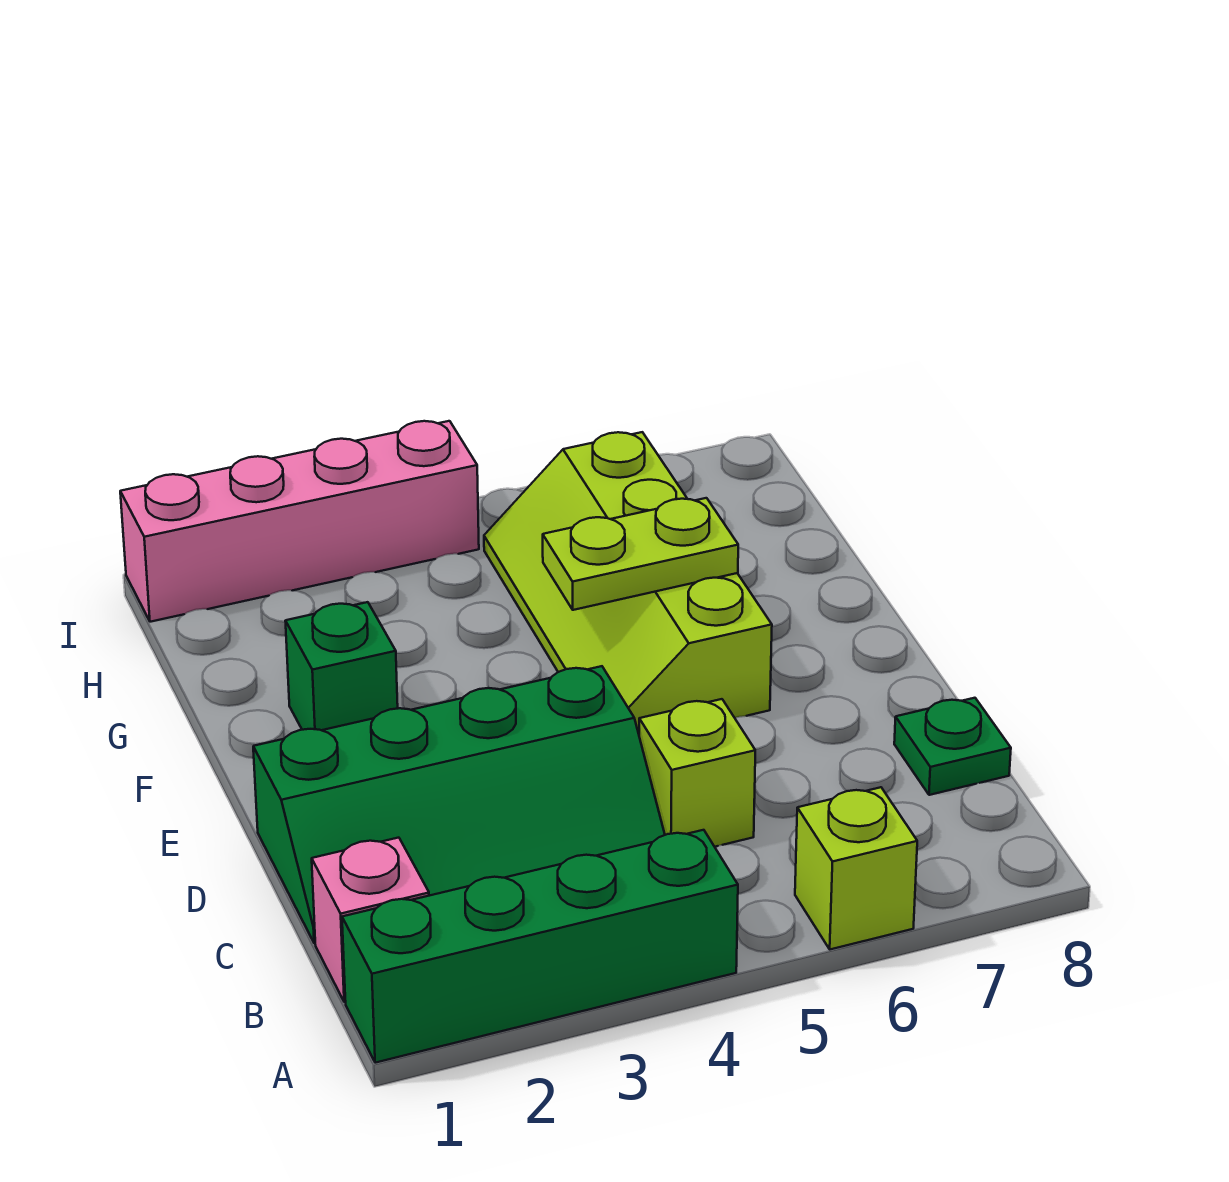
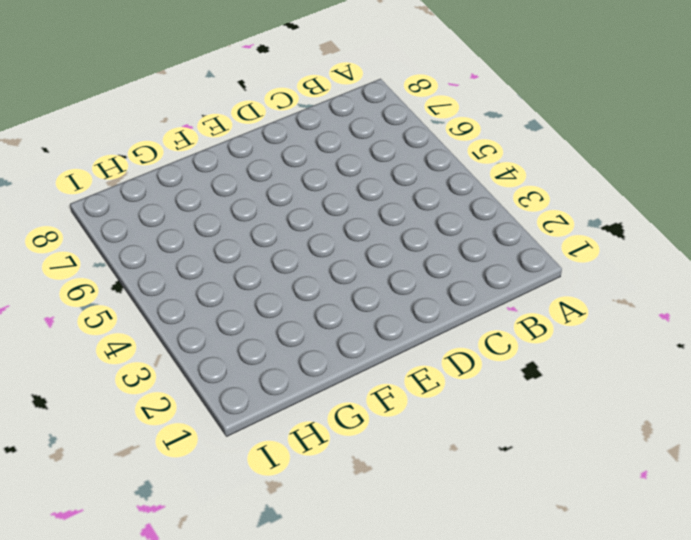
none -> green 1x4 brick [342,830,738,1063]
none -> lime 1x1 brick [795,787,917,949]

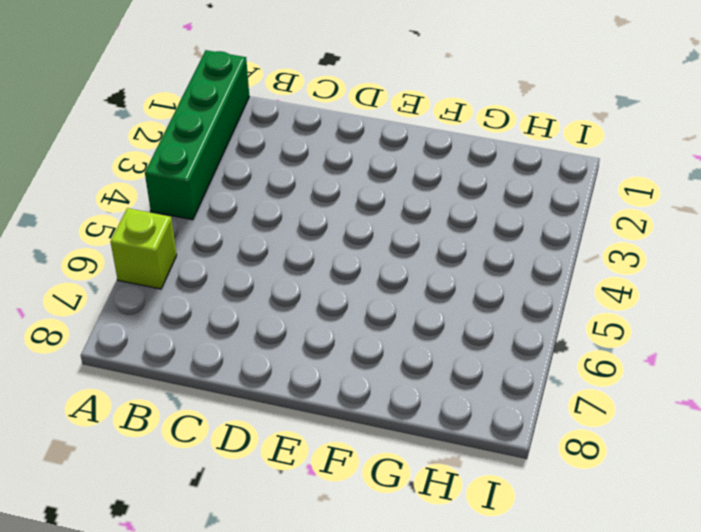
none -> pink 1x1 brick [312,838,429,1002]
none -> green 2x4 slope [253,666,665,943]

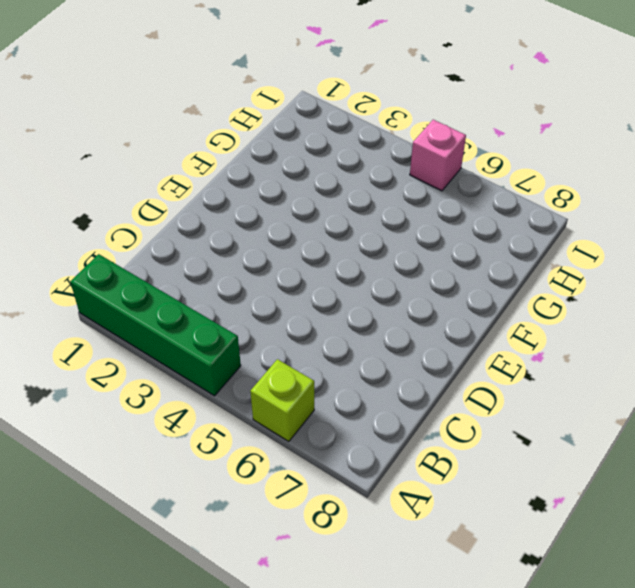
pink 1x1 brick [410,120,466,191] -> pink 1x1 brick moved to [312,838,429,1002]
none -> green 2x4 slope [253,666,665,943]
none -> lime 1x1 brick [639,699,755,847]

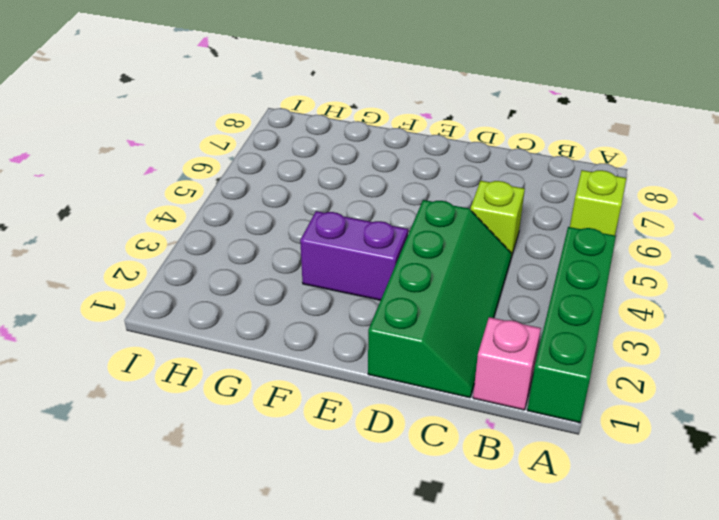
purple 1x2 brick [300,211,408,300] -> none
none -> green 1x1 plate [894,698,1011,795]
none -> lime 2x4 slope [484,432,772,734]

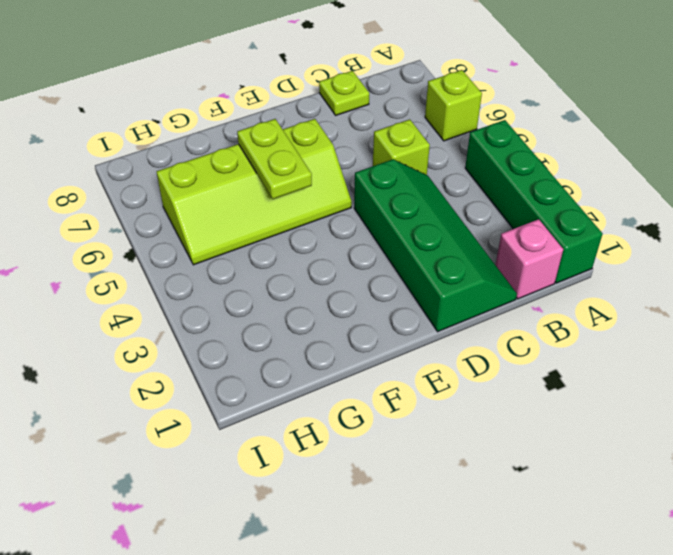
lime 1x1 plate [319,71,369,115] -> green 1x1 plate [894,698,1011,795]
none -> green 1x1 brick [285,602,398,730]
none -> pink 1x4 brick [120,421,479,622]

